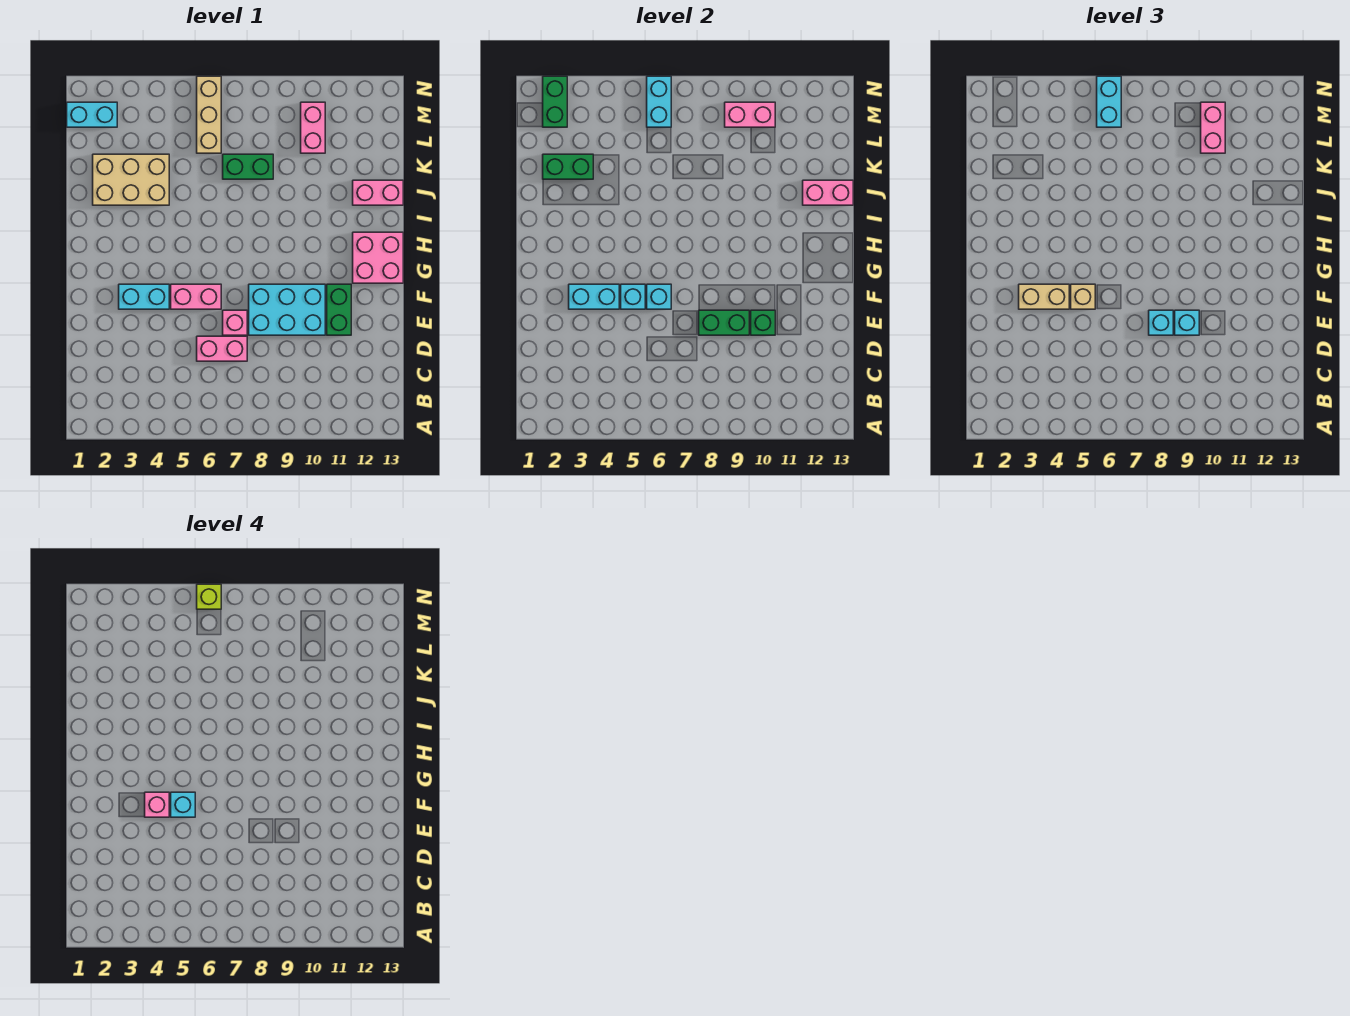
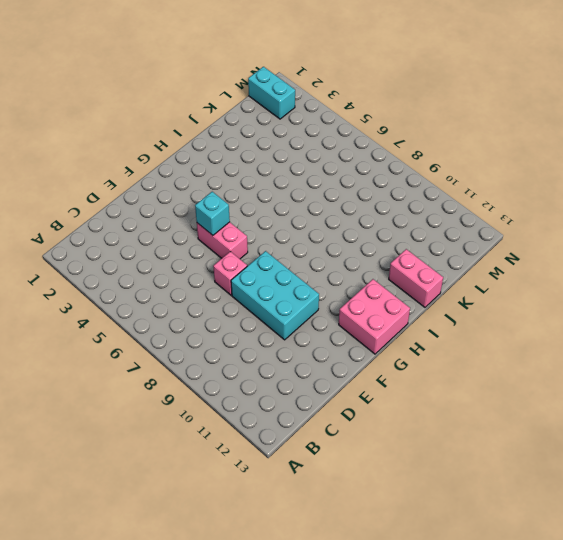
none -> pink 1x2 brick [197,336,247,361]
none -> green 1x2 brick [327,284,351,335]
none -> cyan 1x2 brick [119,284,169,309]
none -> tan 2x3 brick [93,154,169,205]

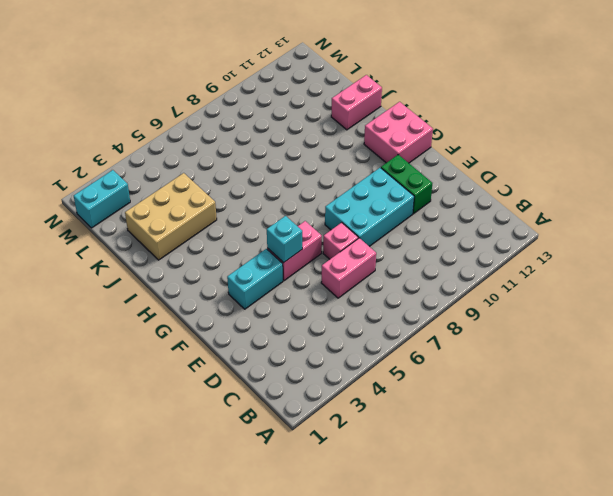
none -> green 1x2 brick [223,154,273,179]
none -> tan 1x3 brick [197,76,221,153]
none -> pink 1x2 brick [301,102,325,153]
none -> green 1x2 brick [699,310,749,335]

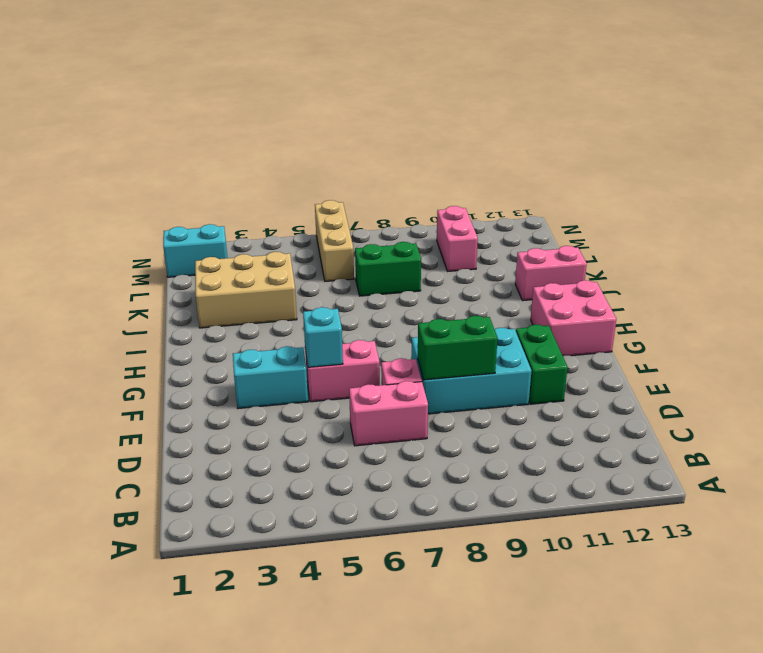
none -> green 1x1 brick [751,310,775,335]
none -> cyan 1x2 brick [569,284,619,309]
none -> cyan 1x1 brick [647,284,671,309]
none -> pink 1x2 brick [803,180,853,205]

